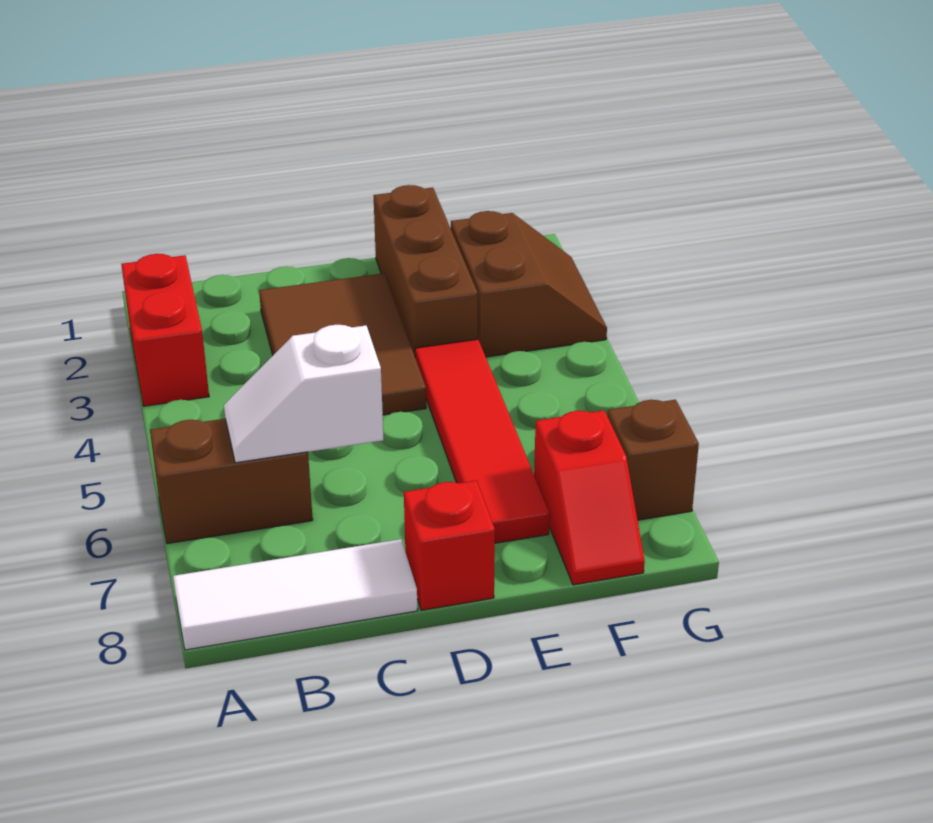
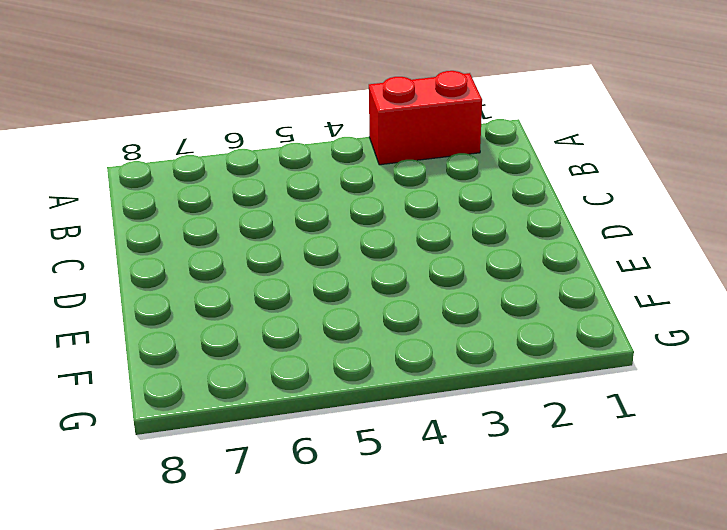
none -> brown 1x2 brick [150,419,313,544]
none -> white 1x3 tile [173,539,417,650]

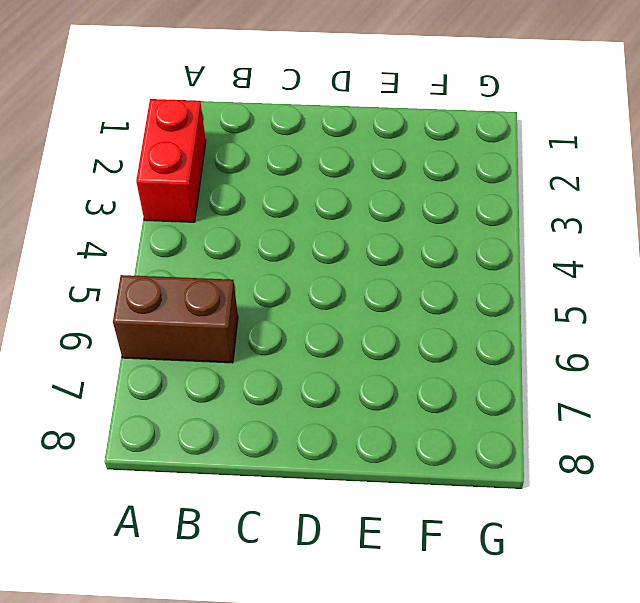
none -> white 1x3 tile [173,539,417,650]
none -> brown 2x3 tile [259,273,426,415]

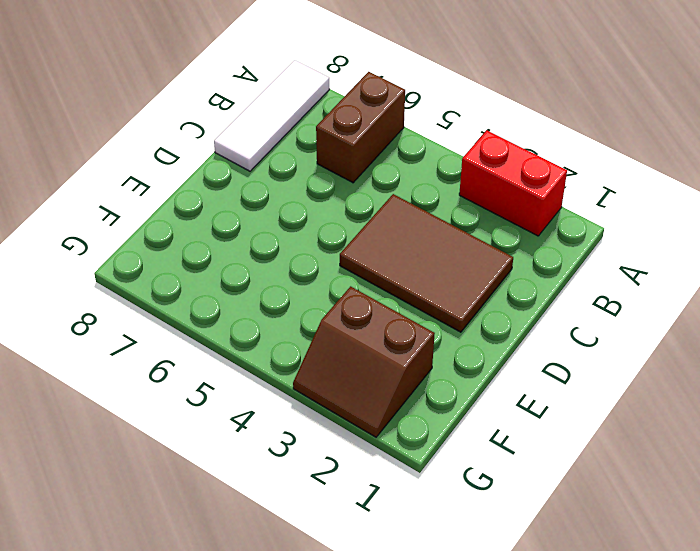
none -> red 1x1 brick [404,480,495,610]
none -> brown 1x3 brick [374,185,478,355]

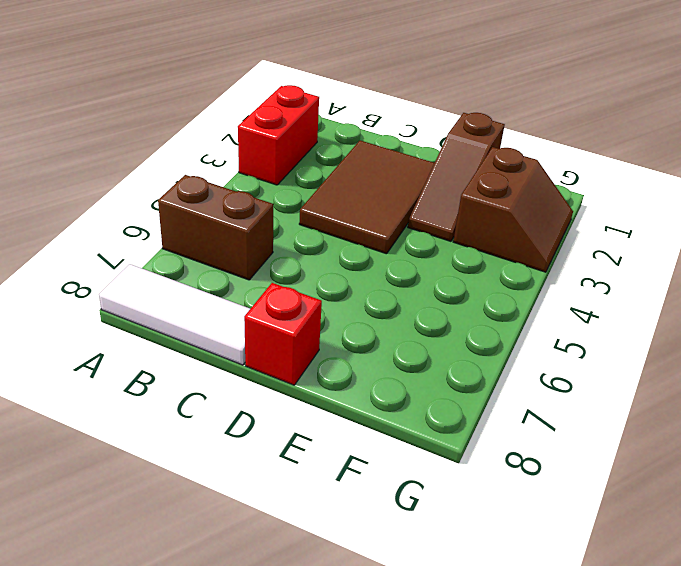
brown 1x3 slope [408,113,505,241] -> brown 1x3 brick [374,185,478,355]
none -> red 1x4 tile [415,339,550,543]
none -> red 1x2 slope [534,410,645,585]

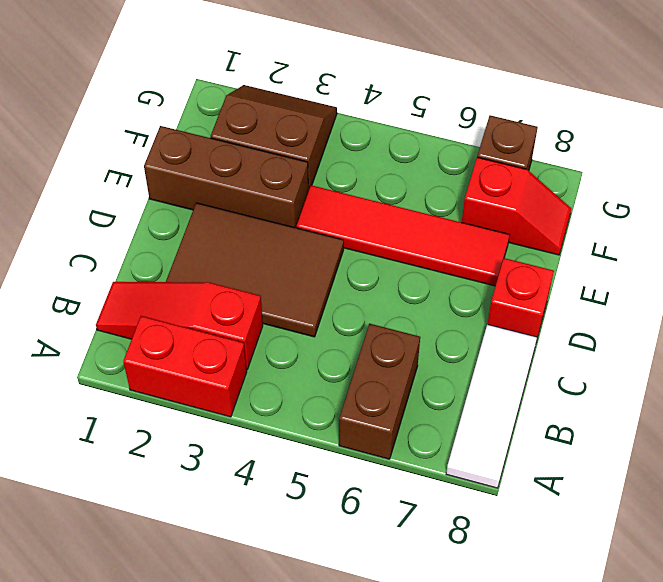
red 1x3 slope [96,282,263,369] -> none
none -> white 1x2 slope [224,325,383,463]

